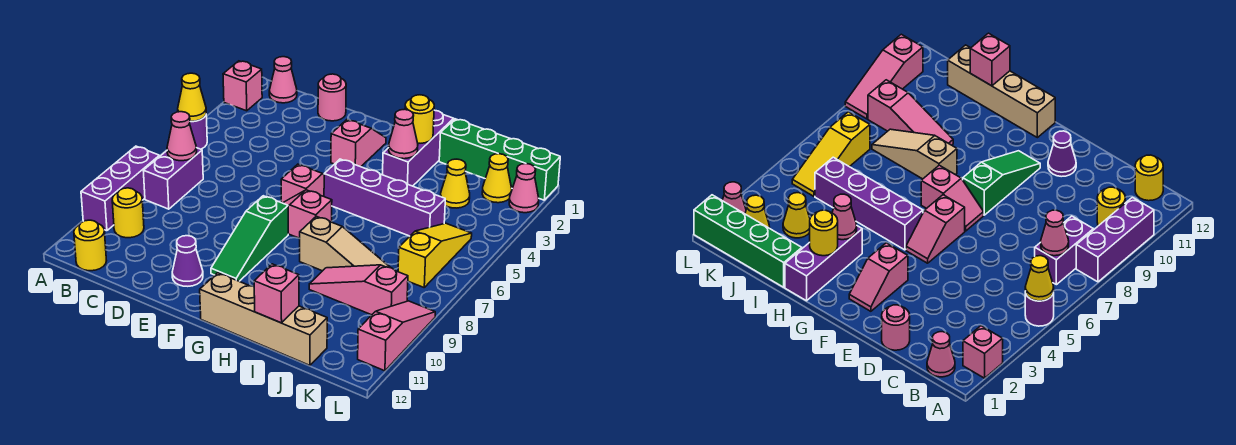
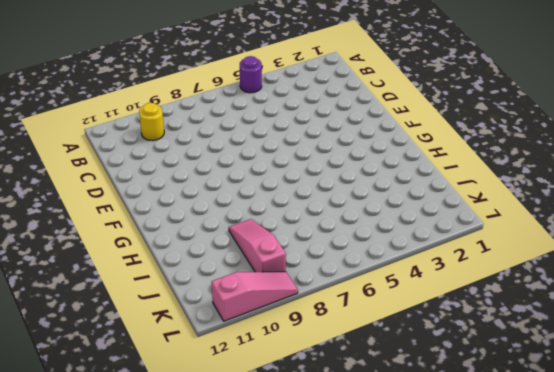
none -> pink 1x1 brick [223,61,262,111]
none -> purple 1x3 brick [81,146,160,231]
none -> pink 1x1 cone [269,57,297,103]

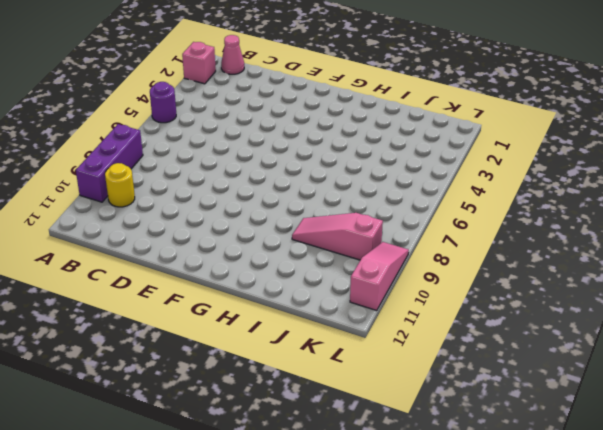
none -> purple 1x2 brick [143,148,203,209]
none -> yellow 1x1 round brick [74,220,107,271]
none -> pink 1x1 round brick [318,74,346,121]

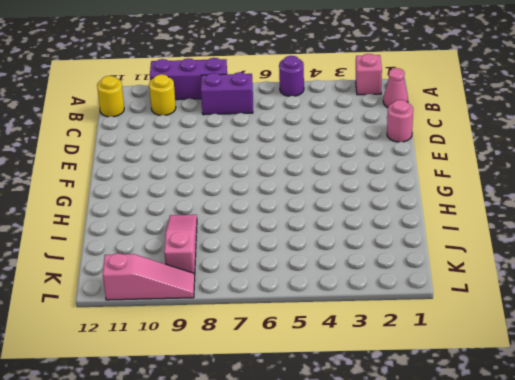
none -> purple 1x1 cone [172,236,203,286]
none -> pink 1x2 slope [331,120,386,167]
none -> pink 1x2 slope [281,164,324,203]

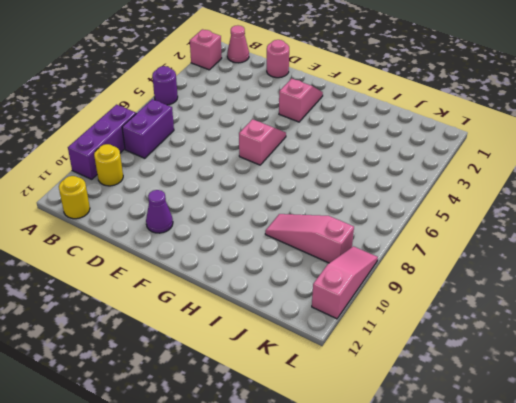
none -> pink 1x2 slope [283,190,332,238]
none -> green 1x3 slope [211,196,288,281]
none -> purple 1x4 brick [324,159,445,236]

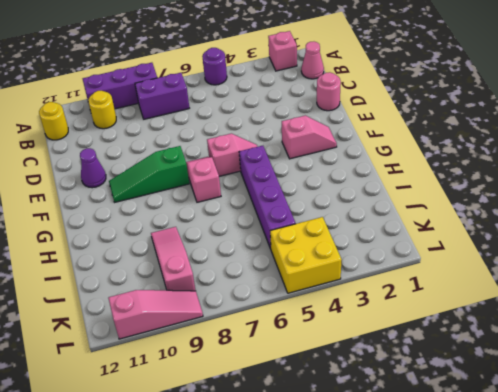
yellow 2x2 brick [270,217,341,293] -> yellow 1x3 slope [398,223,472,287]
none -> tan 1x4 brick [200,273,327,365]
none -> purple 1x3 brick [383,110,454,186]
none -> tan 1x3 slope [299,216,391,271]

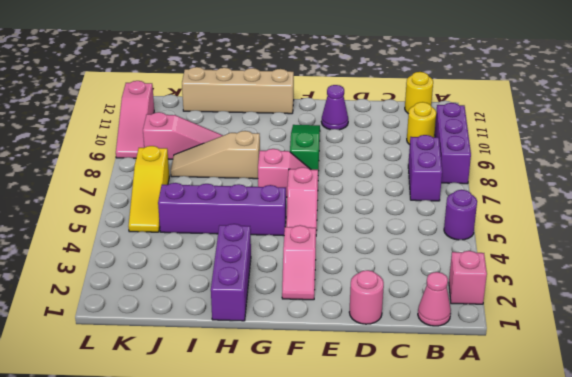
none -> green 1x4 brick [439,119,560,200]
none -> yellow 1x1 cone [441,159,470,208]
none -> yellow 1x1 cone [482,154,512,203]

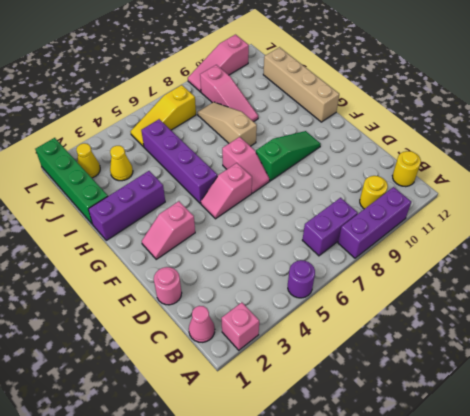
none -> purple 1x1 cone [172,236,203,286]
none -> pink 1x1 cone [509,164,539,213]
none -> yellow 1x1 cone [178,73,206,121]

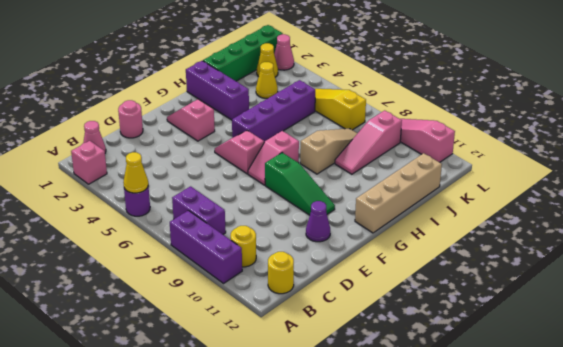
none -> pink 1x1 cone [167,112,197,161]
none -> yellow 1x1 round brick [405,95,434,143]
none -> pink 1x1 cone [389,109,418,159]

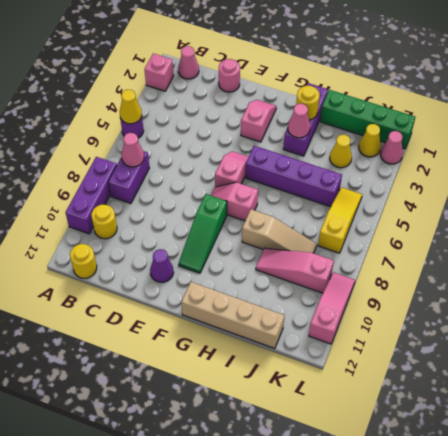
none -> pink 1x1 brick [254,264,299,323]

